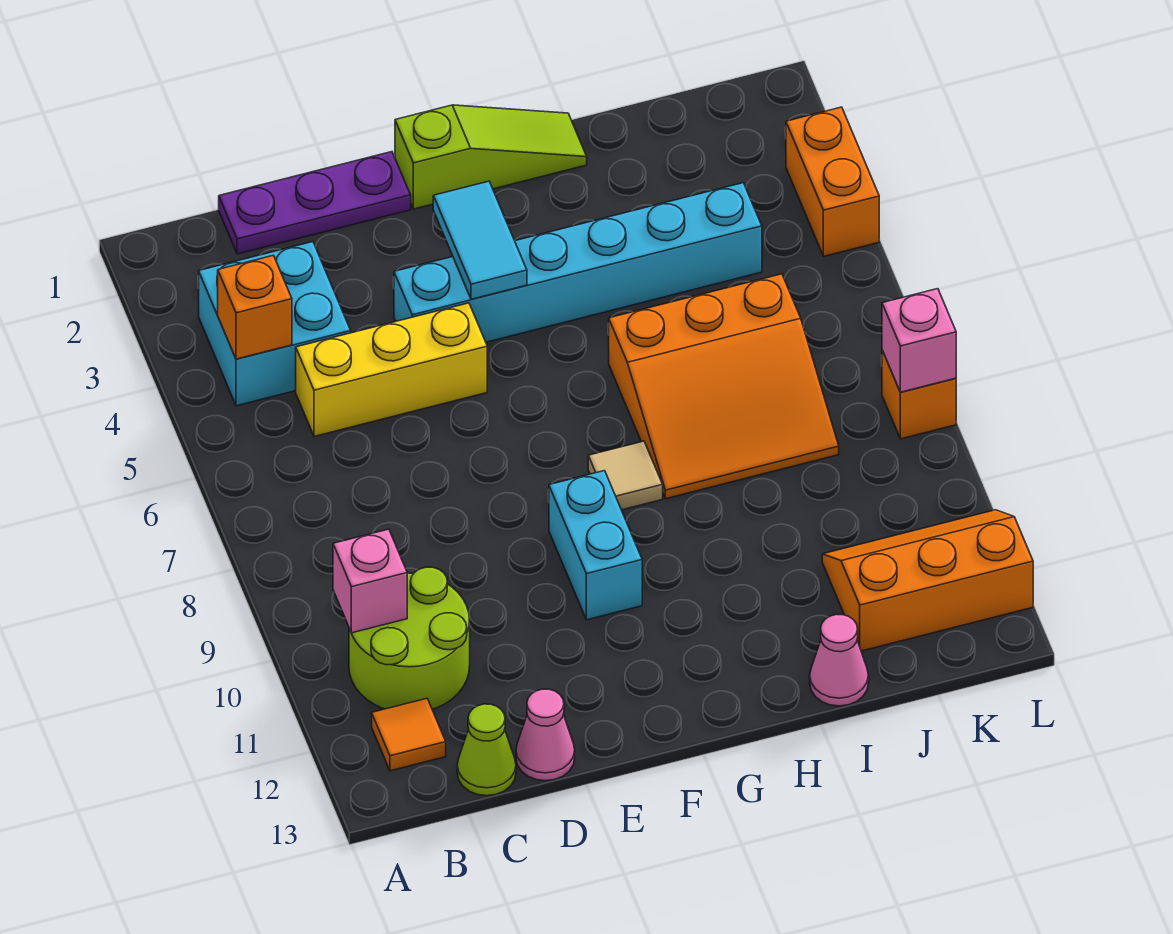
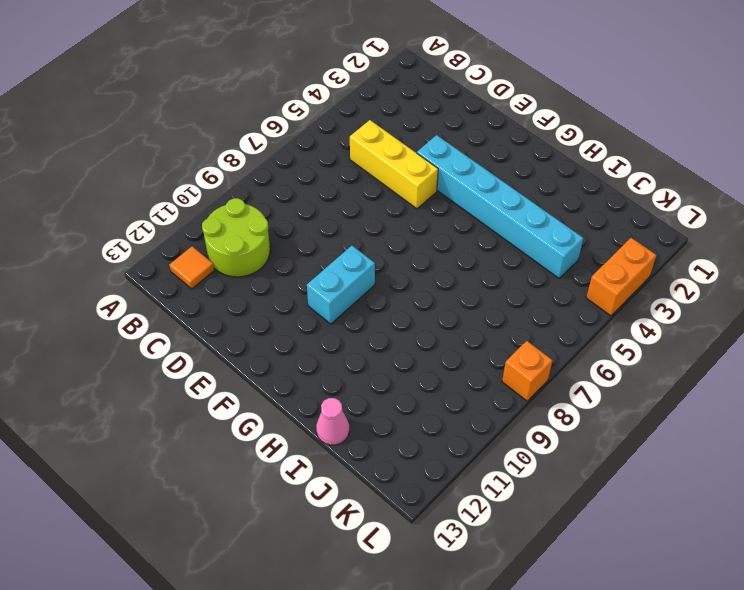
none -> cyan 2x2 brick [199,242,351,406]
none -> purple 1x3 plate [219,152,411,254]
none -> lime 1x1 cone [457,704,516,796]

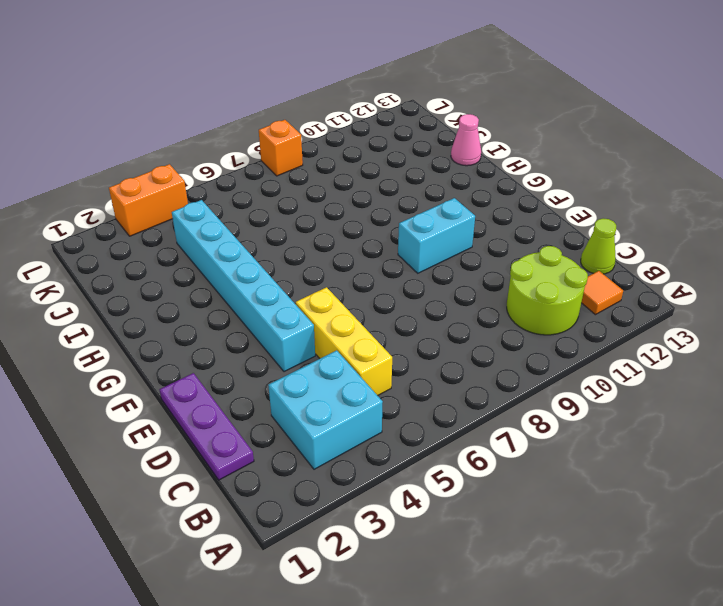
none -> pink 1x1 cone [516,689,575,781]
none -> lime 1x3 slope [395,105,587,209]
none -> tan 1x1 tile [588,441,663,510]

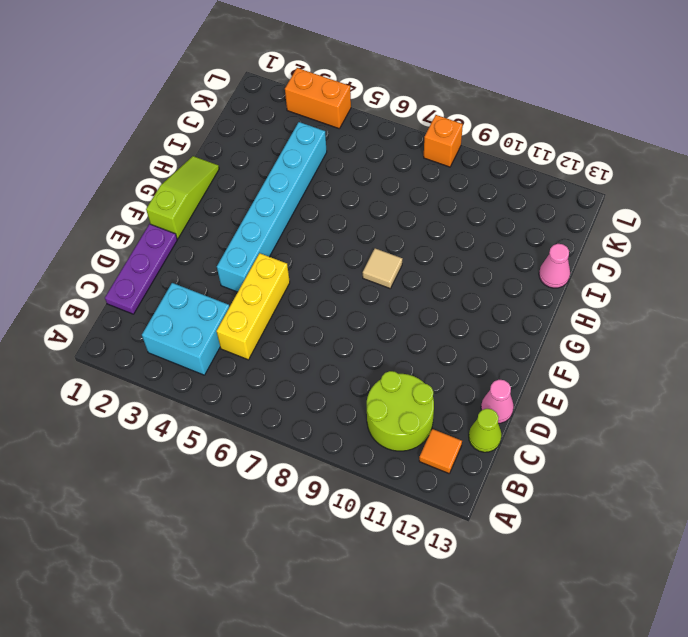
none -> cyan 1x2 brick [549,471,642,620]
none -> orange 3x3 slope [609,274,839,499]
none -> orange 2x3 slope [822,510,1033,651]

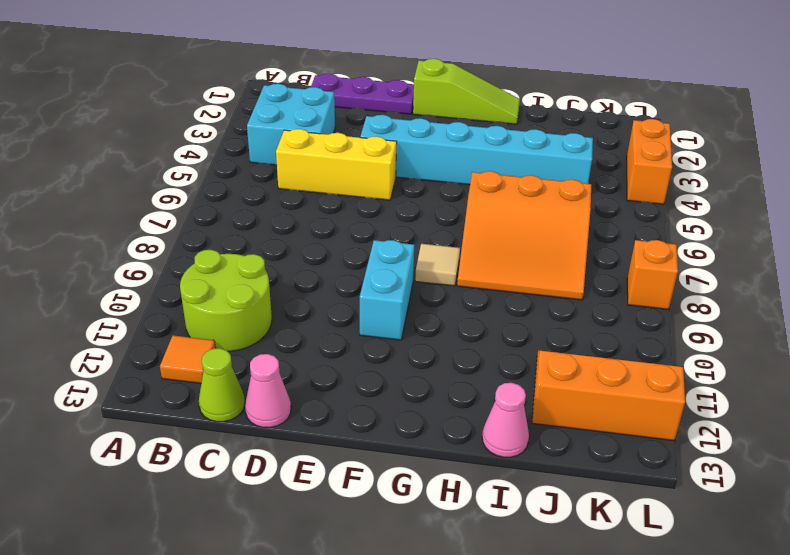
none -> orange 1x1 brick [218,255,292,359]
none -> pink 1x1 brick [333,529,407,633]
none -> cyan 1x2 tile [433,181,527,299]

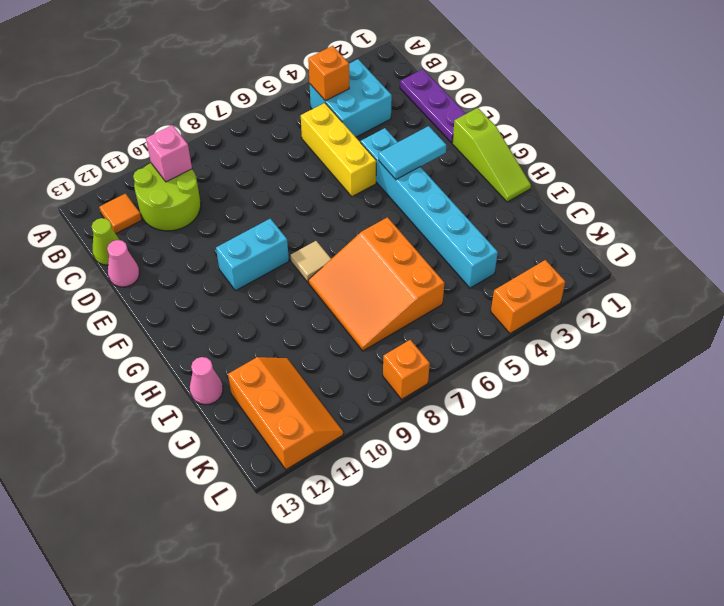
none -> pink 1x1 brick [882,289,956,392]

